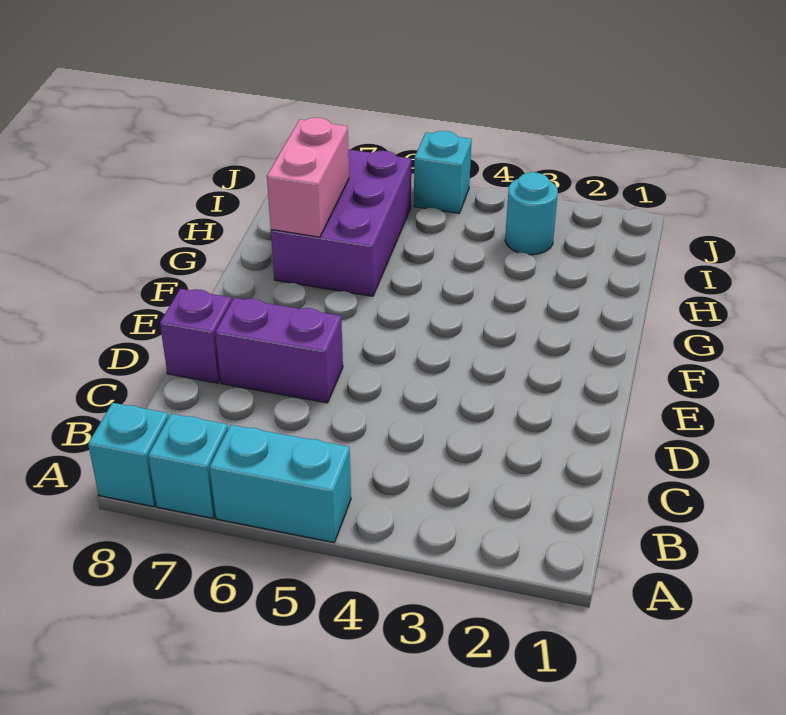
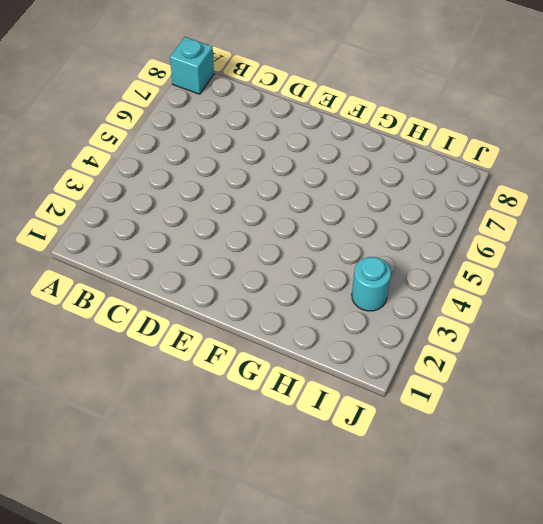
none -> cyan 1x2 brick [210,425,351,543]
none -> cyan 1x1 brick [148,414,228,518]

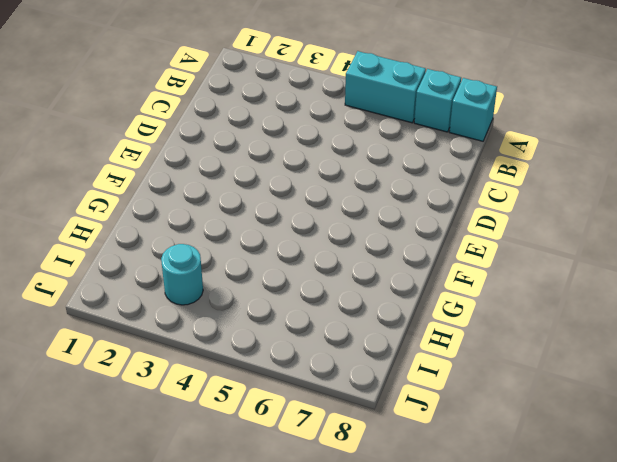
none -> purple 1x2 brick [215,298,343,403]
none -> purple 1x1 brick [160,289,232,383]

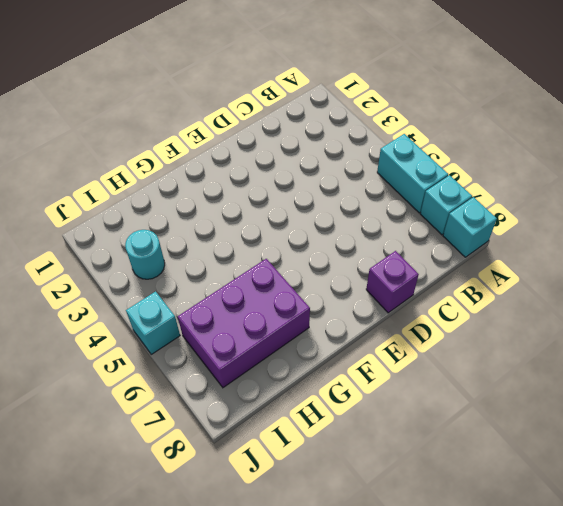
none -> purple 1x2 brick [215,298,343,403]
none -> pink 1x2 brick [267,118,349,237]

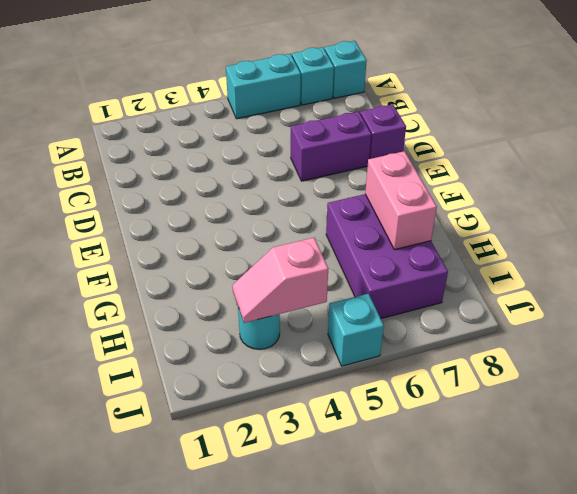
pink 1x2 slope [232,238,328,323] -> none

